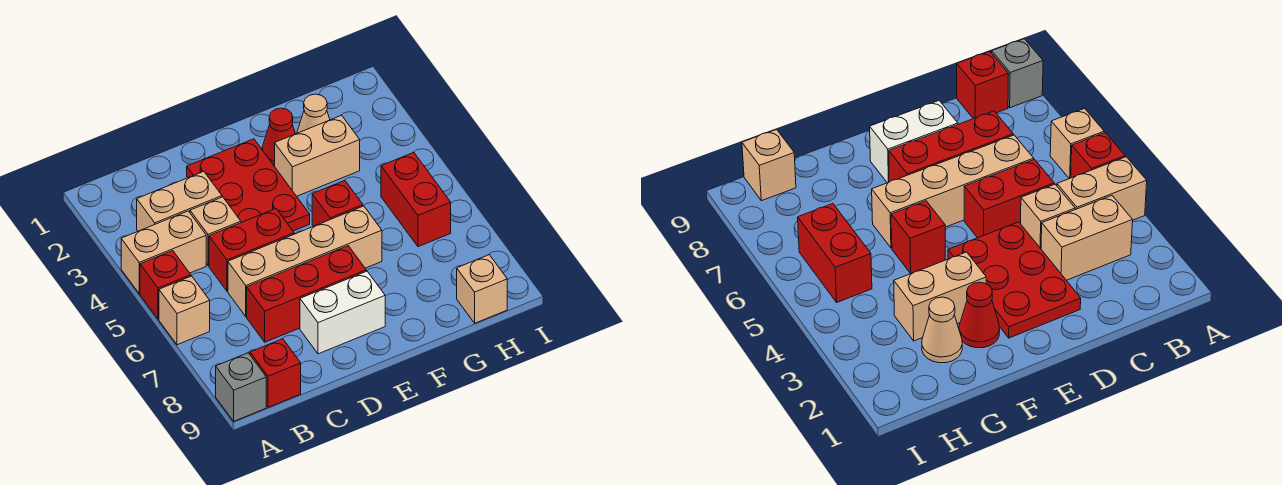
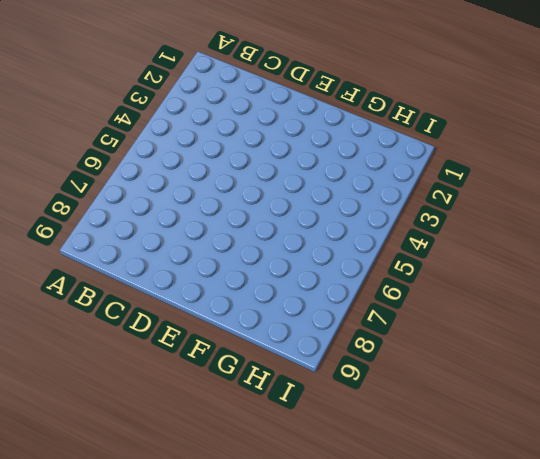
none -> tan 1x2 brick [121,211,206,294]
none -> red 1x1 brick [140,251,191,319]
none -> tan 1x1 brick [159,276,210,345]

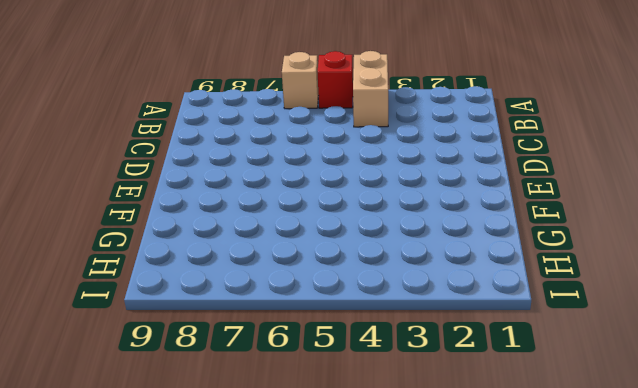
none -> grey 1x1 brick [216,353,266,421]
none -> tan 1x2 brick [137,171,222,231]
none -> red 1x1 brick [250,339,301,407]

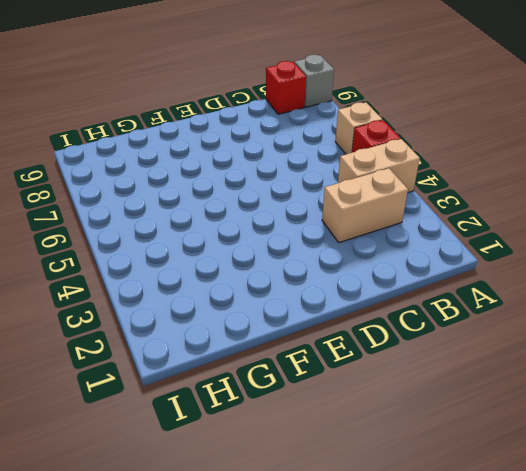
none -> tan 1x1 brick [190,197,241,266]
none -> red 1x2 brick [209,209,294,291]
none -> tan 1x4 brick [228,206,382,317]

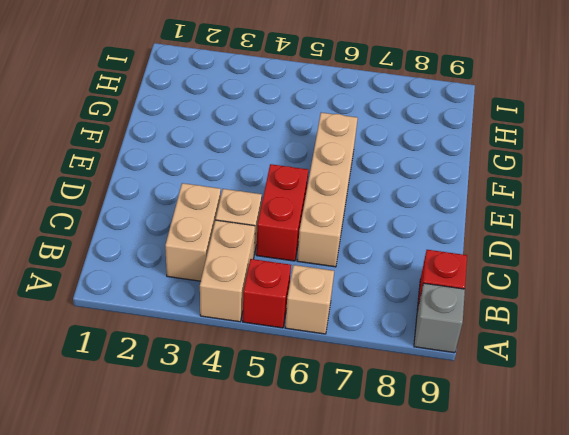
none -> red 1x3 brick [247,246,366,342]
none -> red 2x3 plate [187,139,310,231]
none -> white 1x2 brick [300,271,385,354]

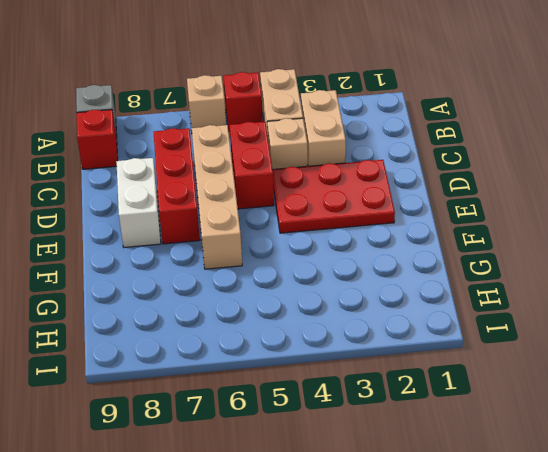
none -> red 1x1 cone [262,108,295,166]
none -> tan 1x2 brick [275,115,360,196]
none -> red 1x1 brick [312,181,363,226]

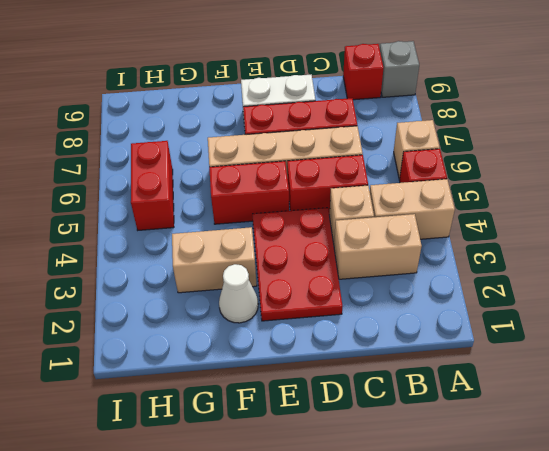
red 1x2 brick [209,161,289,224] -> red 1x1 brick [312,181,363,226]
white 1x1 cone [219,264,258,323] -> red 1x1 cone [262,108,295,166]
none -> tan 1x1 cone [297,94,330,133]
none -> tan 1x1 brick [457,255,507,323]

